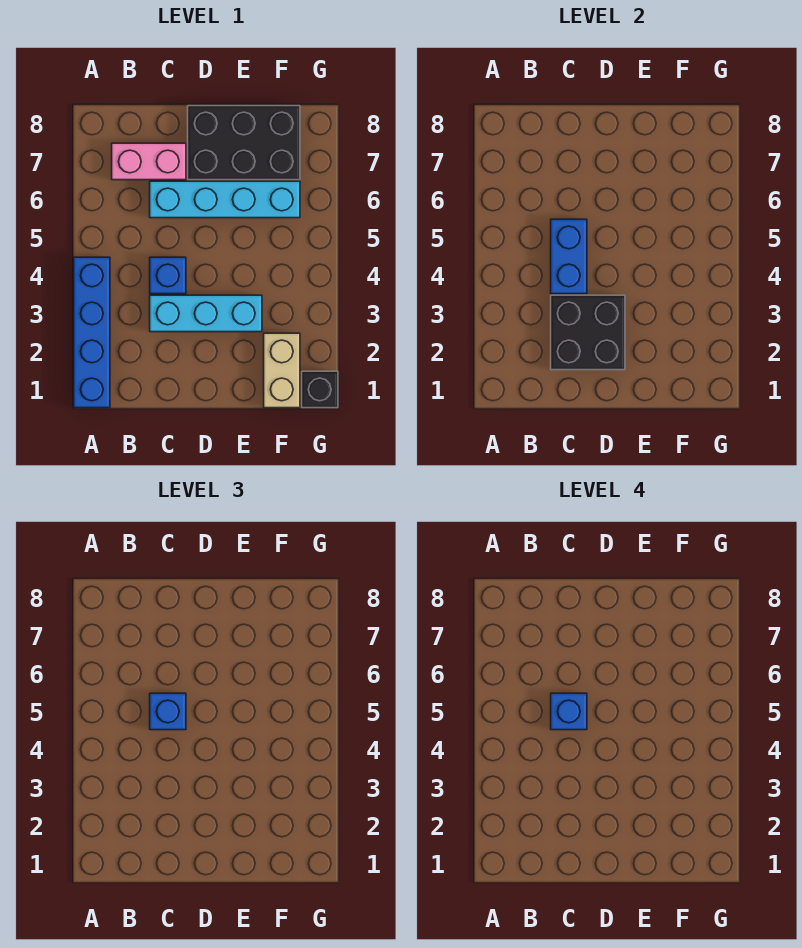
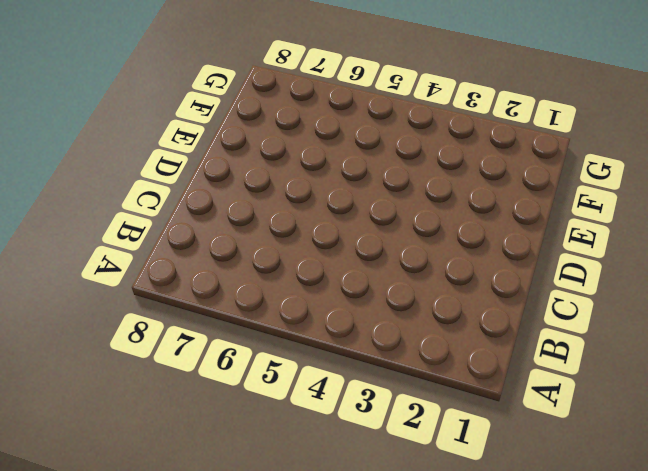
none -> blue 1x4 brick [74,257,110,408]
none -> pink 1x2 brick [112,143,186,180]
none -> cyan 1x3 brick [150,295,262,332]

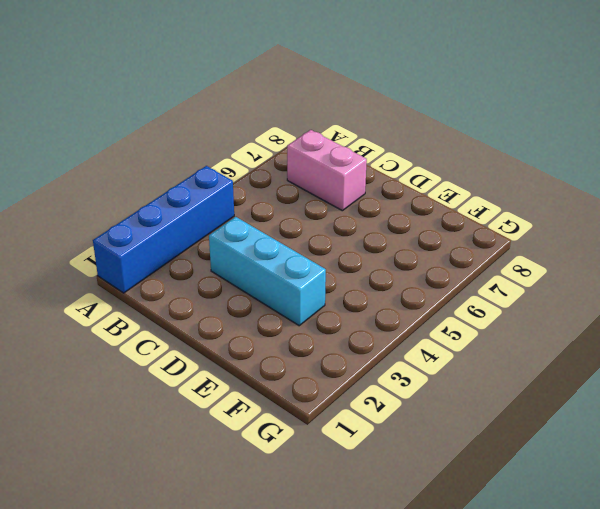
none -> blue 1x1 brick [150,257,186,294]
none -> cyan 1x4 brick [150,181,300,218]
none -> black 2x3 brick [188,106,300,180]

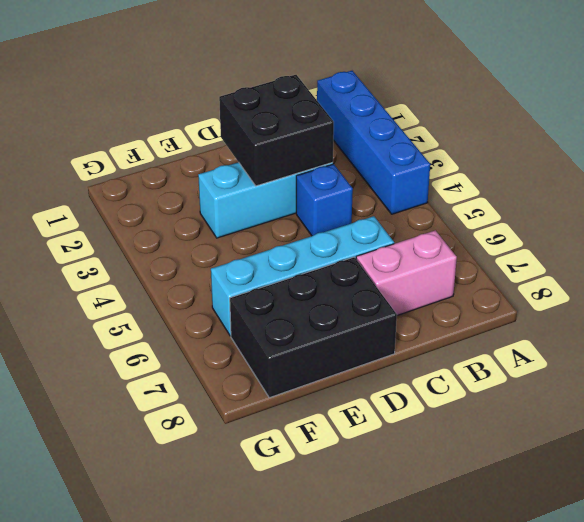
none -> tan 1x2 brick [264,333,300,408]
none -> black 1x1 brick [302,371,338,408]
none -> blue 1x2 brick [551,219,587,294]

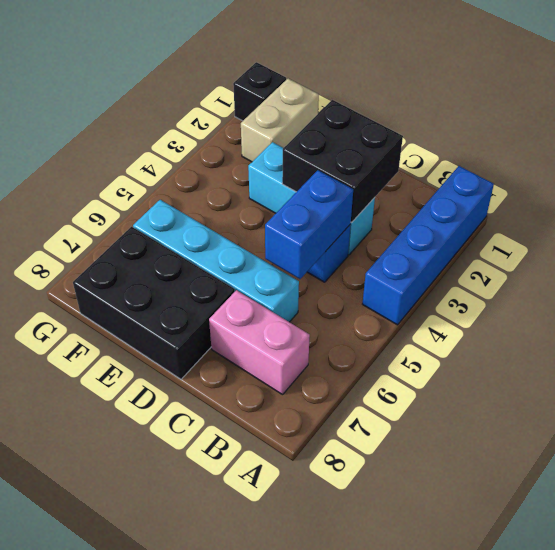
none -> blue 1x1 brick [150,693,186,730]
none -> blue 1x1 brick [551,693,587,730]

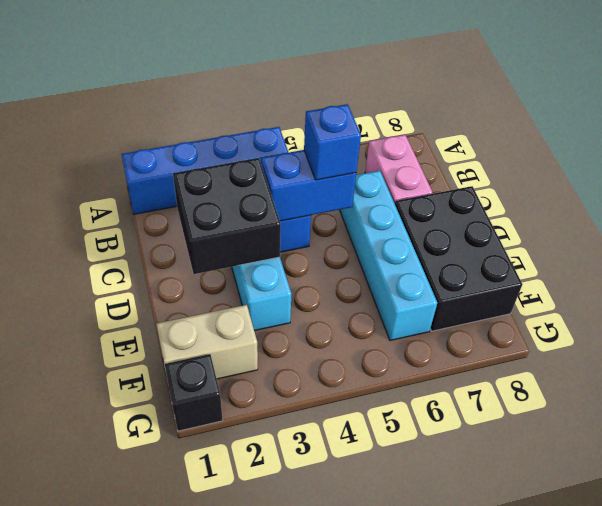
none -> blue 1x1 brick [551,693,587,730]

